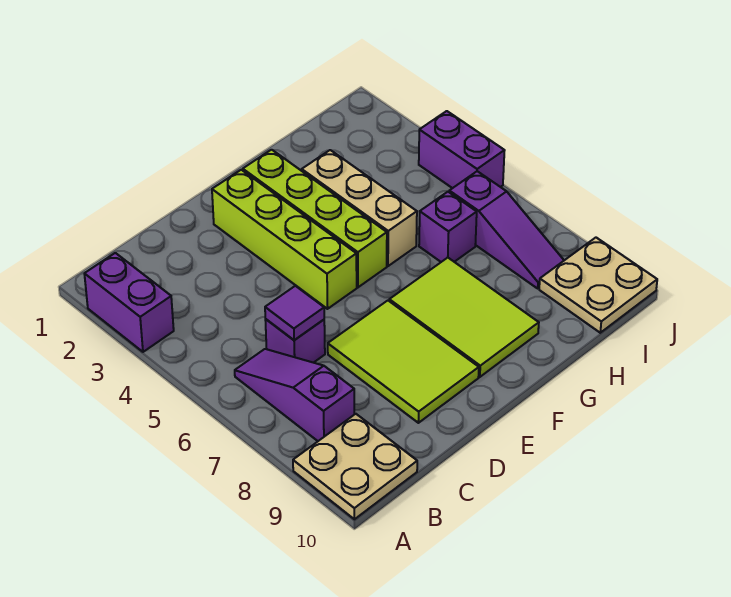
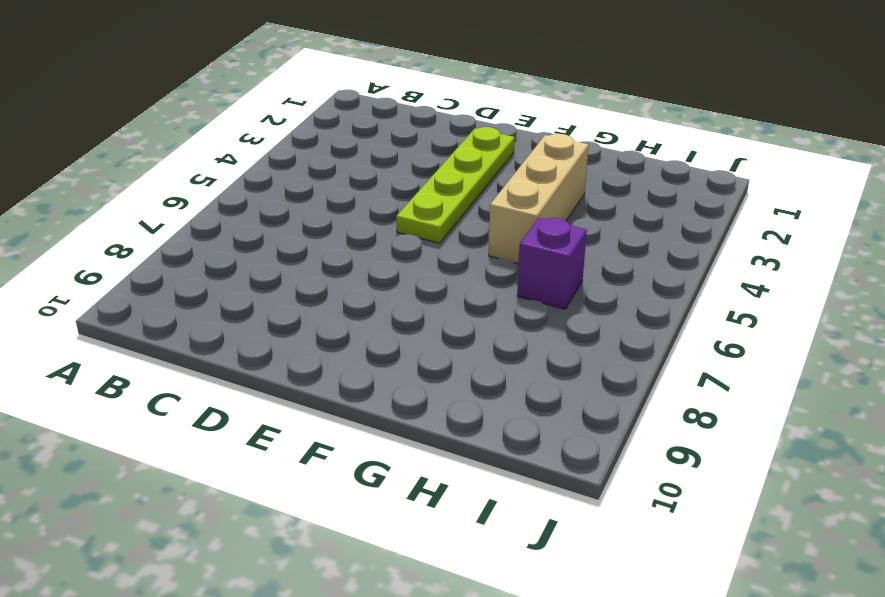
lime 1x4 plate [396,127,515,243] -> lime 1x4 brick [212,170,357,309]
none -> purple 1x2 brick [84,253,174,352]
none -> tan 2x2 plate [293,414,417,519]
none -> purple 1x3 slope [235,349,354,441]

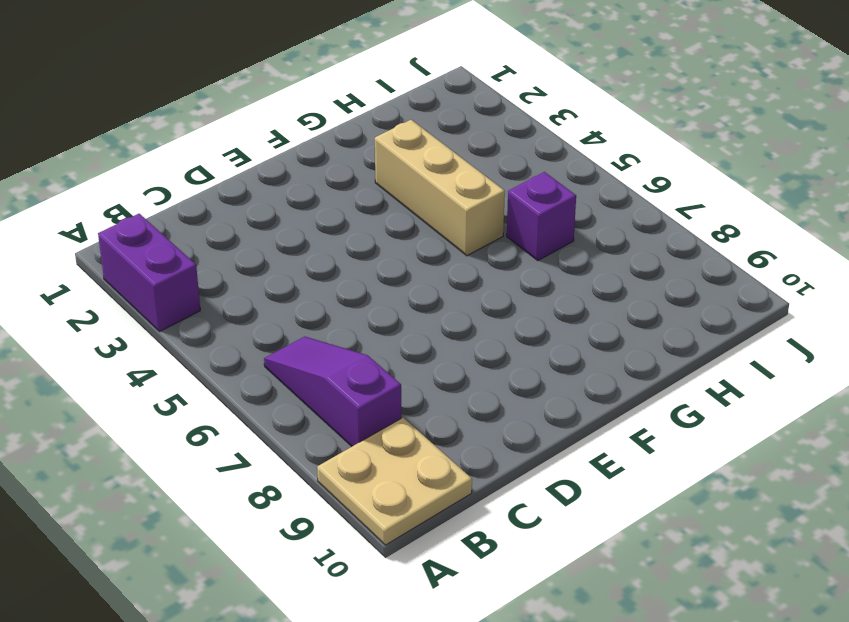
none -> purple 1x1 brick [265,319,325,363]
none -> lime 2x3 tile [328,301,479,423]
none -> lime 1x4 brick [212,170,357,309]

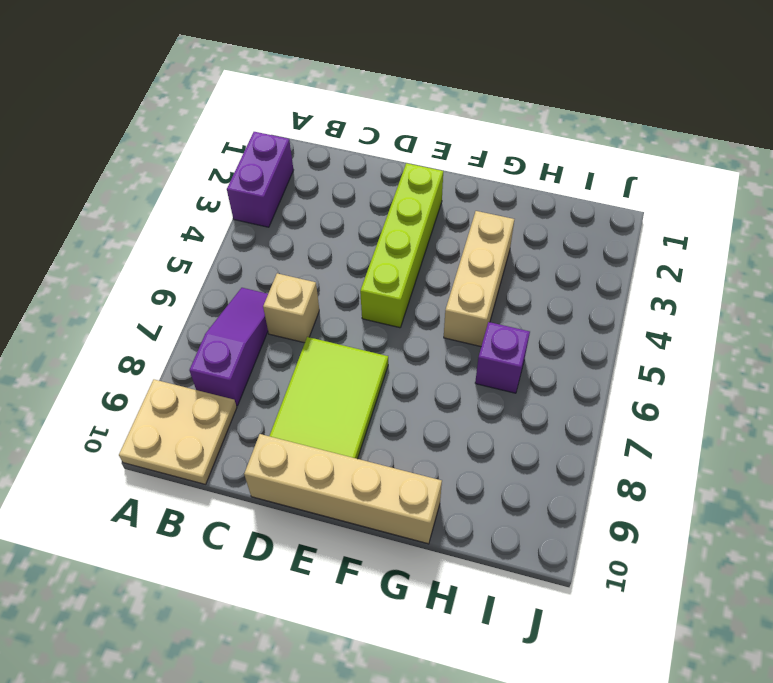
tan 1x1 brick [263,273,319,343] -> purple 1x1 brick [265,319,325,363]
tan 1x4 brick [244,434,442,544] -> none
none -> lime 1x4 brick [243,150,387,287]
none -> lime 2x3 tile [389,258,539,377]
none -> purple 1x3 slope [449,171,564,288]

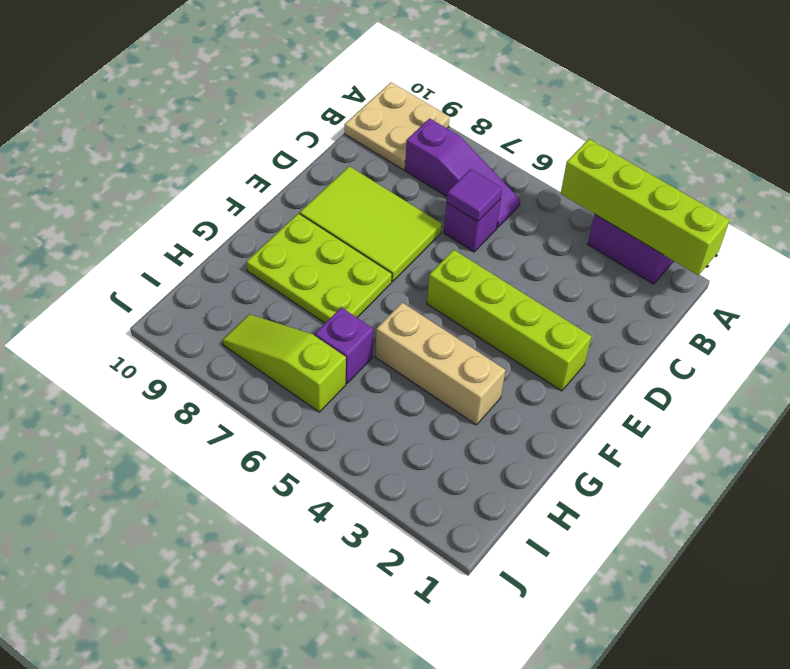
lime 1x4 brick [561,139,730,275] -> lime 1x4 brick moved to [243,150,387,287]
lime 2x3 plate [246,213,392,323] -> lime 2x3 tile [389,258,539,377]
lime 1x3 slope [222,314,346,412] -> purple 1x3 slope [449,171,564,288]
none -> tan 2x2 plate [539,238,657,333]
none -> purple 1x2 brick [419,111,505,188]

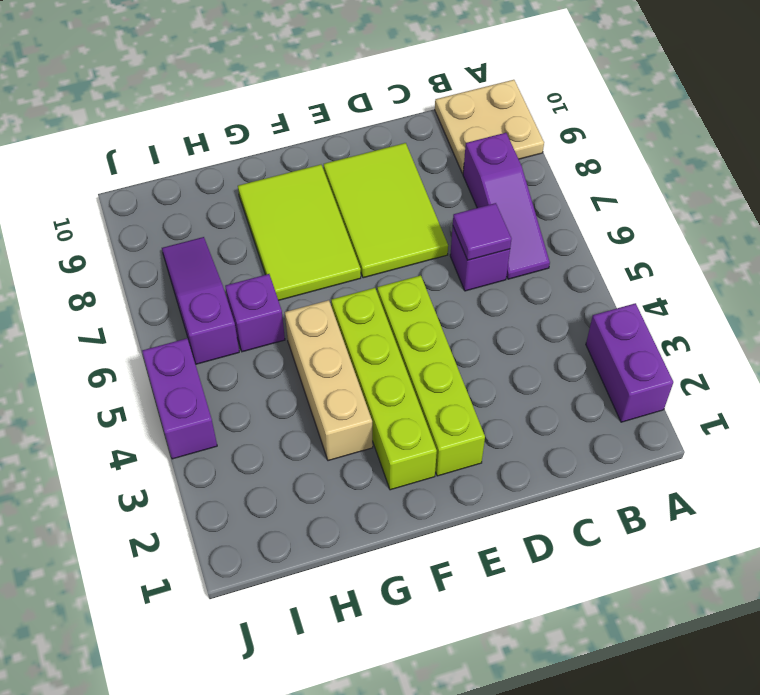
none -> tan 2x2 plate [539,238,657,333]

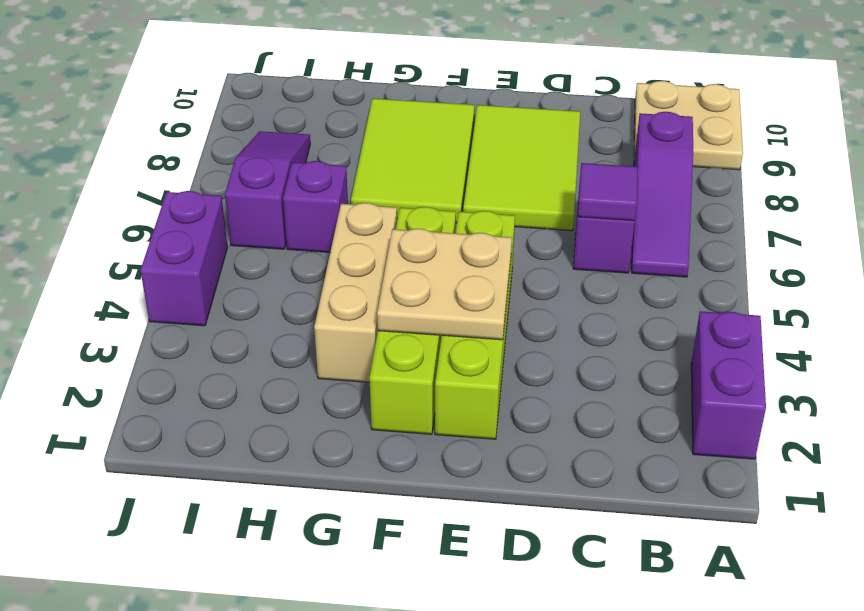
tan 2x2 plate [377,229,512,340] -> tan 2x2 plate moved to [539,238,657,333]

